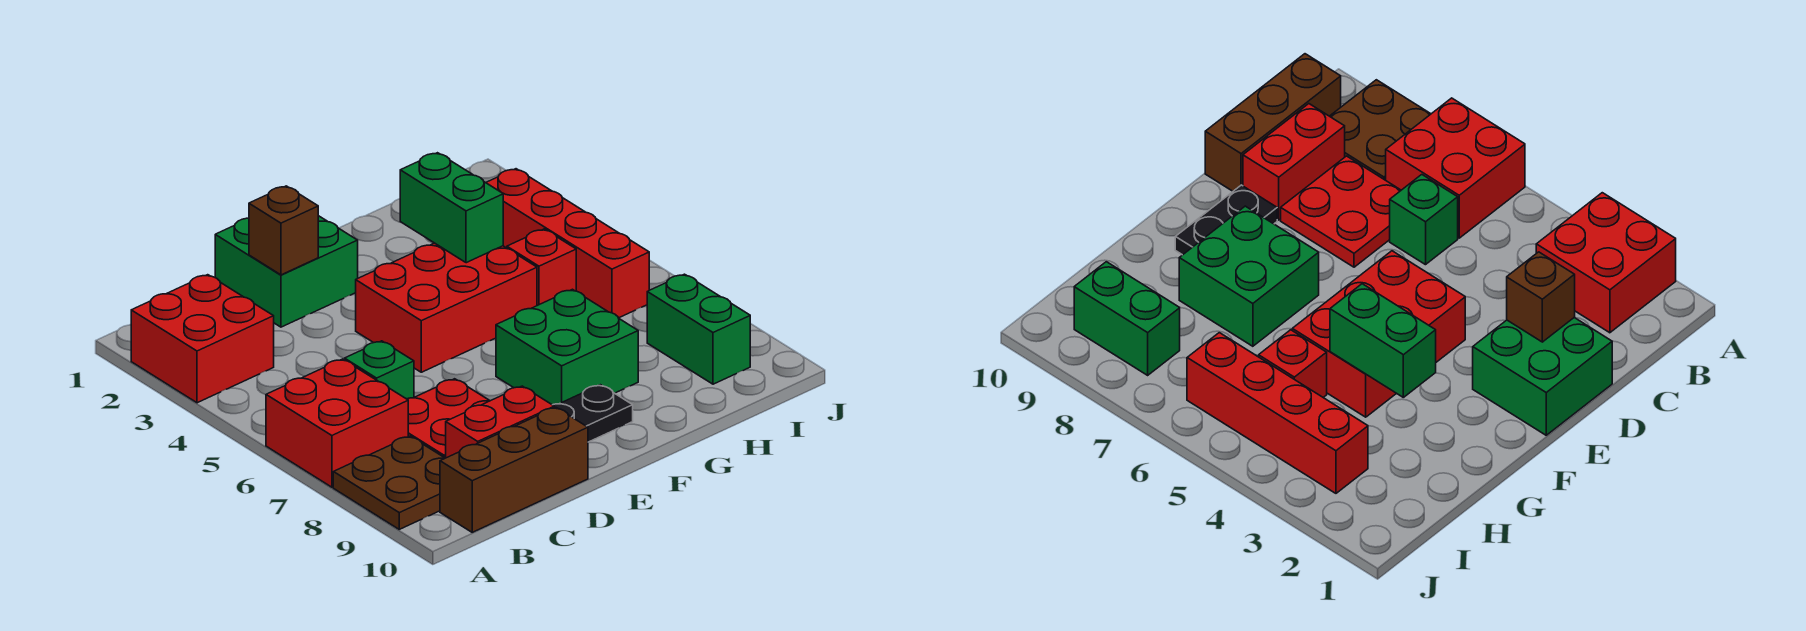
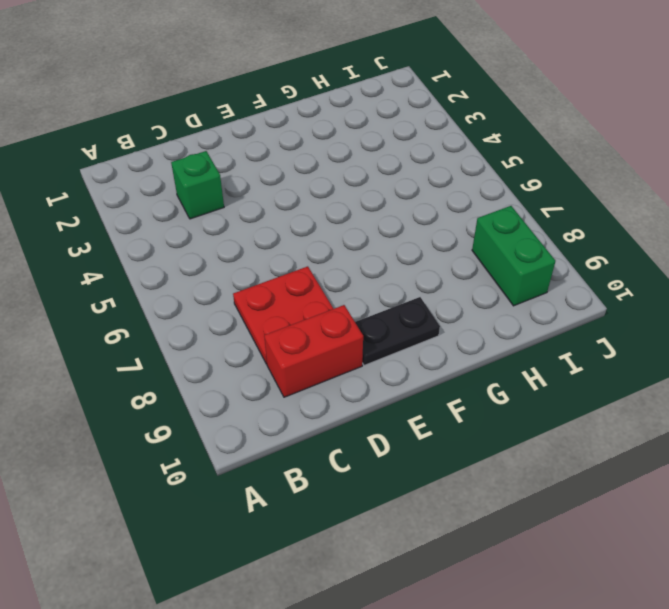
green 1x1 brick [171,151,224,219] -> green 1x1 brick moved to [345,341,414,399]
none -> red 2x2 brick [131,275,274,403]
none -> red 2x2 brick [266,359,408,487]
none -> brown 2x2 plate [333,436,445,529]

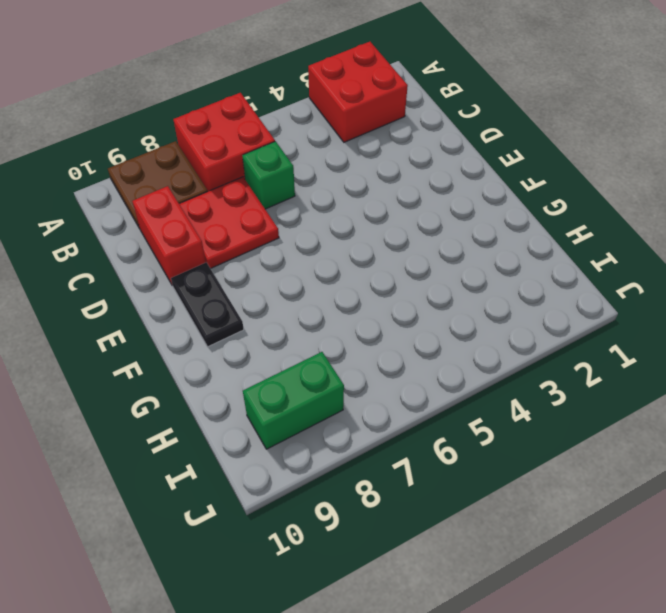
none -> brown 1x3 brick [440,407,588,532]
none -> green 2x2 brick [215,216,358,327]
none -> red 2x3 brick [356,243,537,372]

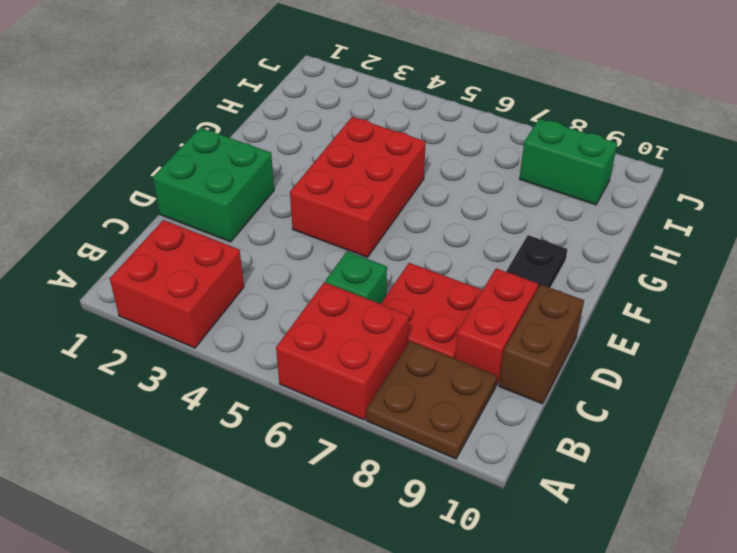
brown 1x2 brick [499,285,584,404] -> brown 1x3 brick [440,407,588,532]
none -> green 2x2 brick [496,289,638,405]
none -> red 1x1 brick [507,229,576,306]
none -> red 1x4 brick [486,169,649,318]

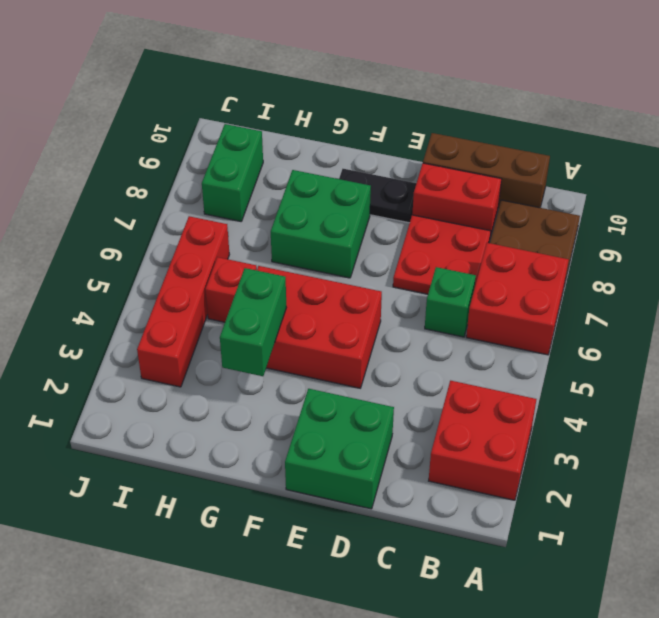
none -> brown 1x1 brick [249,186,318,275]

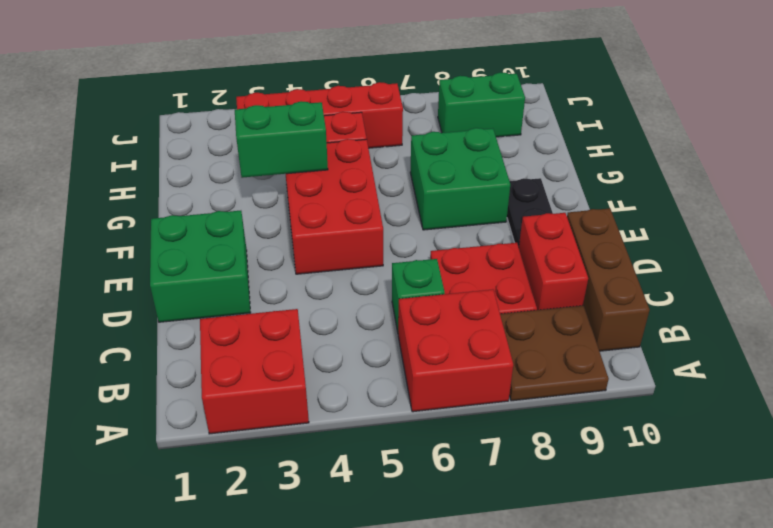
none -> brown 1x1 brick [249,186,318,275]

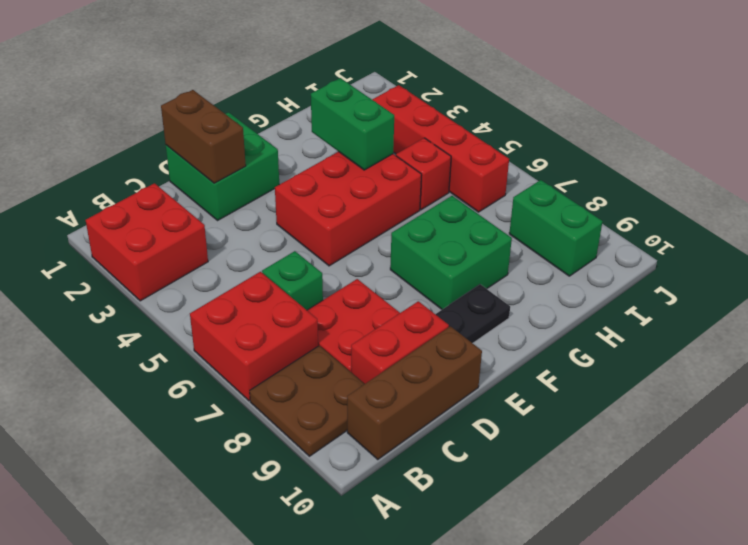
brown 1x2 brick [161,90,246,183] -> brown 1x1 brick [249,186,318,275]

